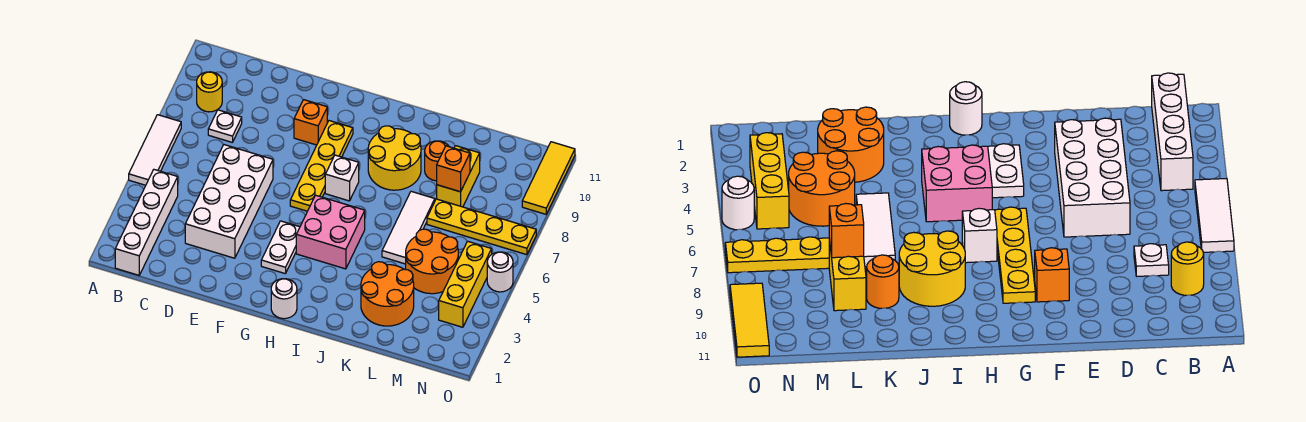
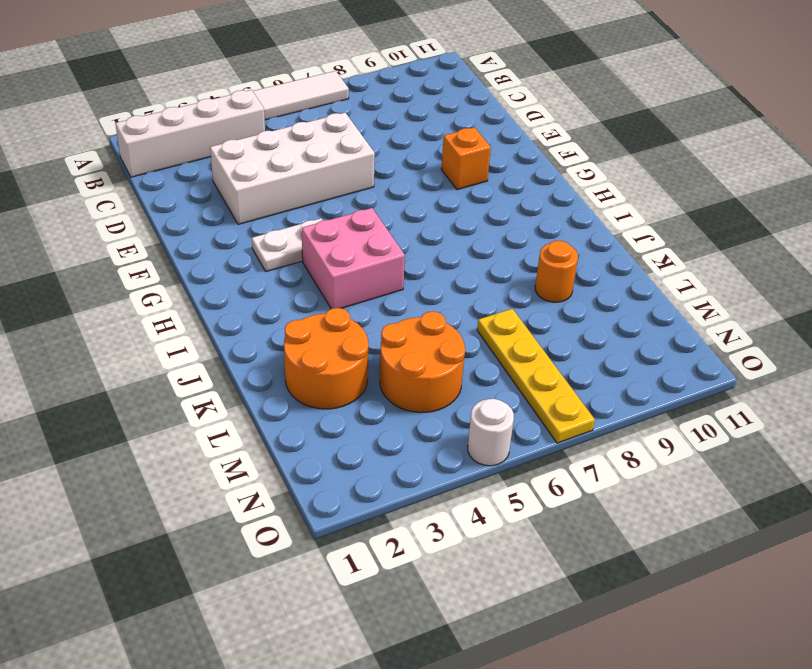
none -> yellow 1x1 round brick [197,72,222,112]
none -> white 1x1 plate [208,110,242,142]
none -> yellow 1x4 plate [290,121,353,211]

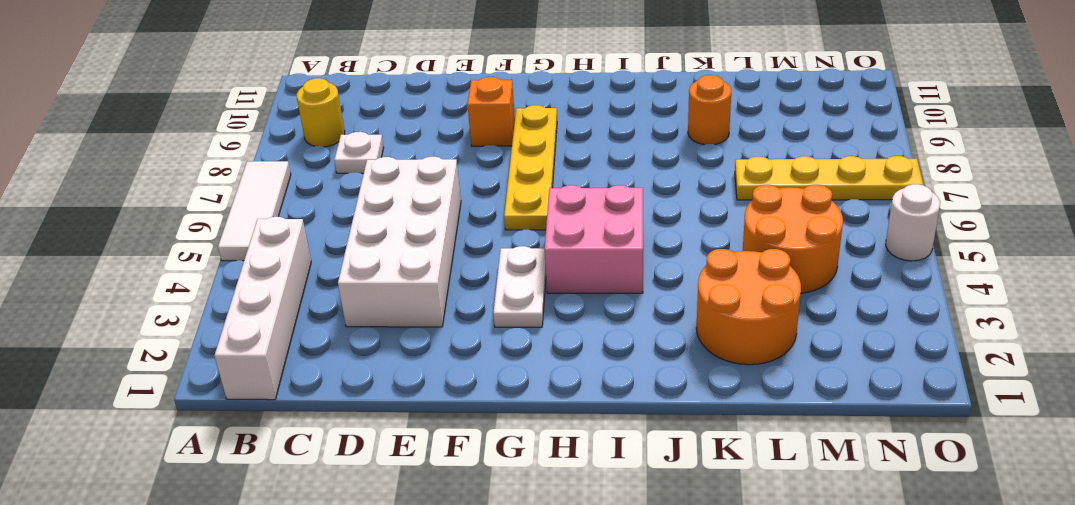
none -> white 1x1 round brick [271,279,297,319]
none -> white 1x1 brick [325,155,359,201]
none -> yellow 2x2 round brick [368,126,421,190]

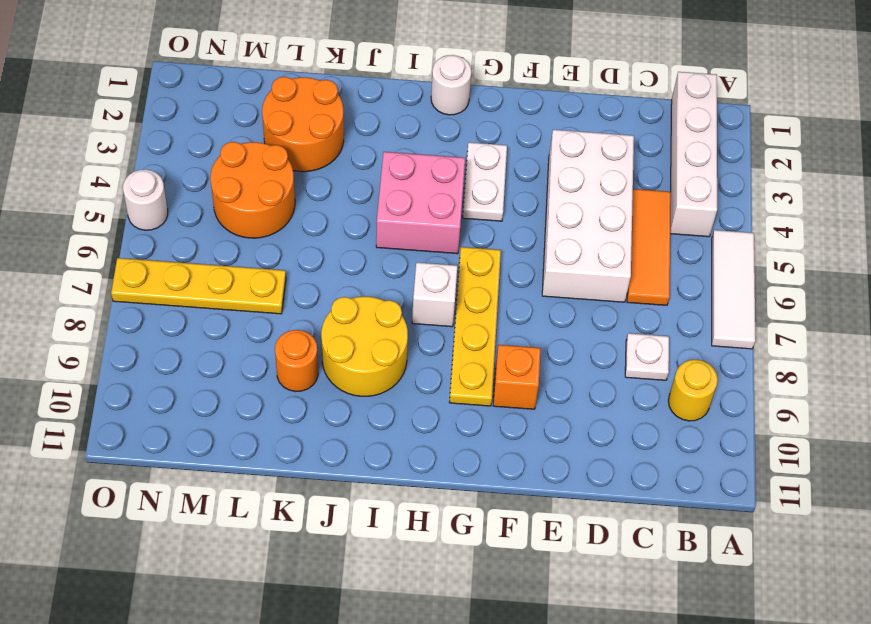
orange 1x3 tile [627,189,671,305] -> none
none -> white 1x3 tile [382,191,435,264]
none -> yellow 1x2 brick [437,146,480,207]
none -> yellow 1x3 brick [439,241,492,327]

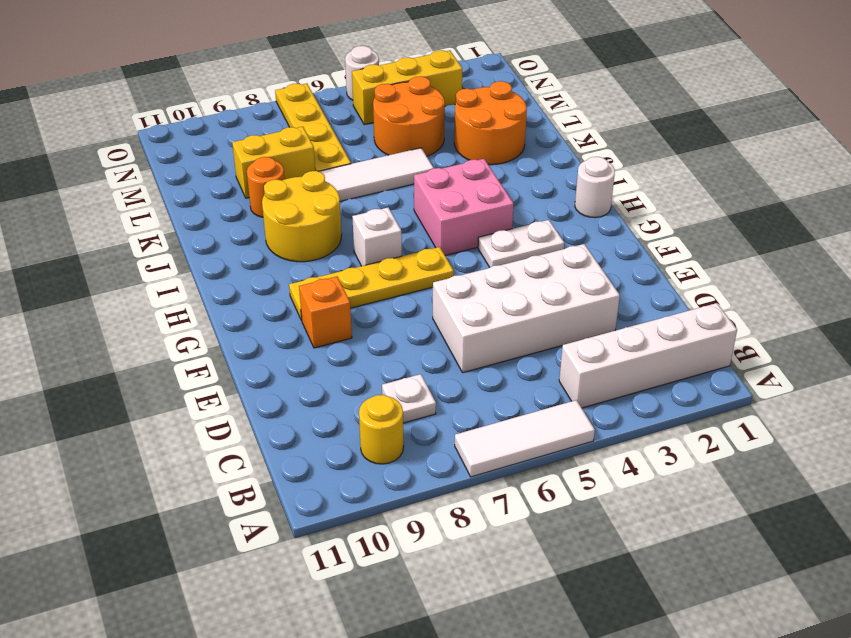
none -> yellow 1x3 tile [522,142,575,214]
none -> orange 1x1 brick [437,146,470,192]

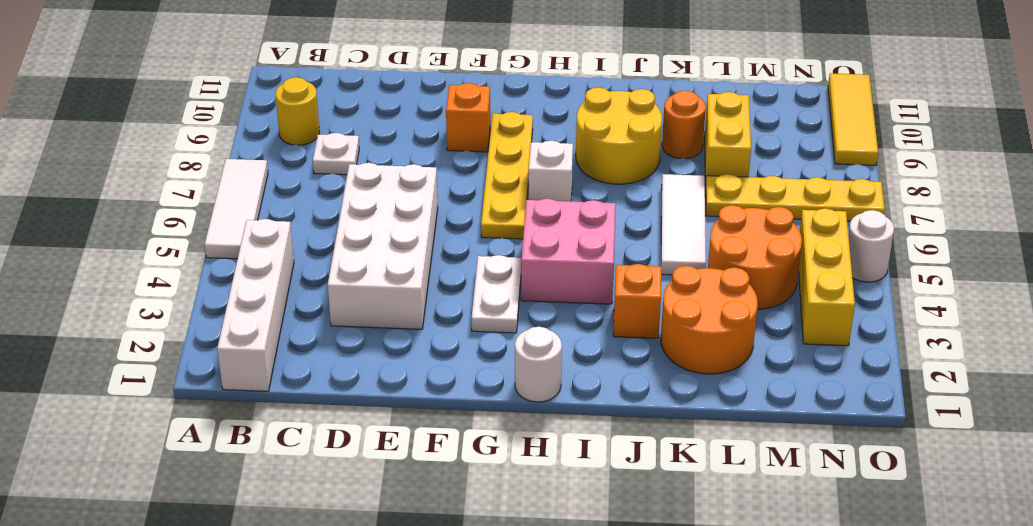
orange 1x1 brick [613,264,661,338] -> orange 1x1 brick moved to [437,146,470,192]

